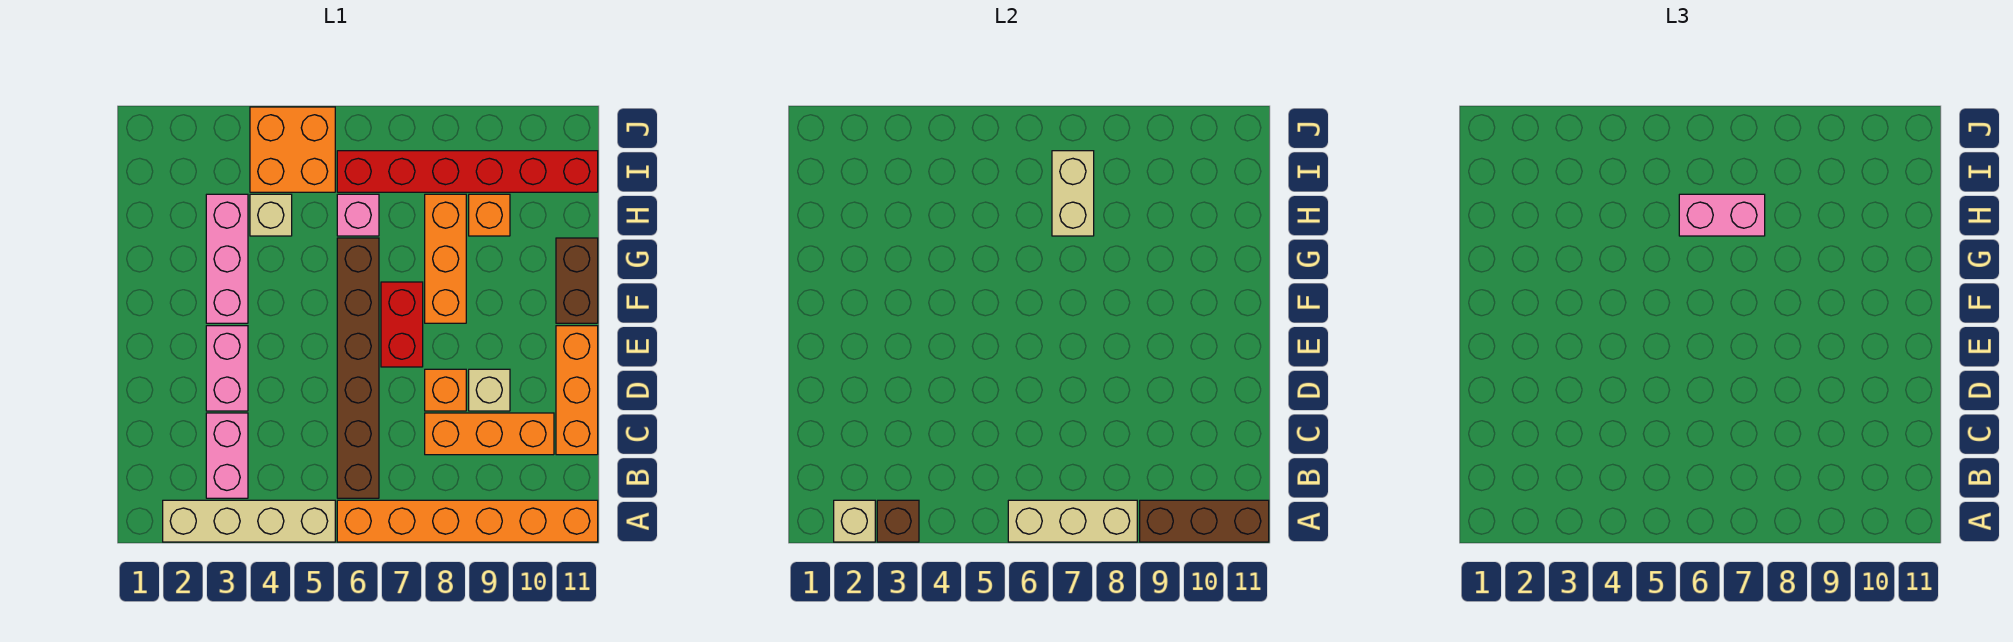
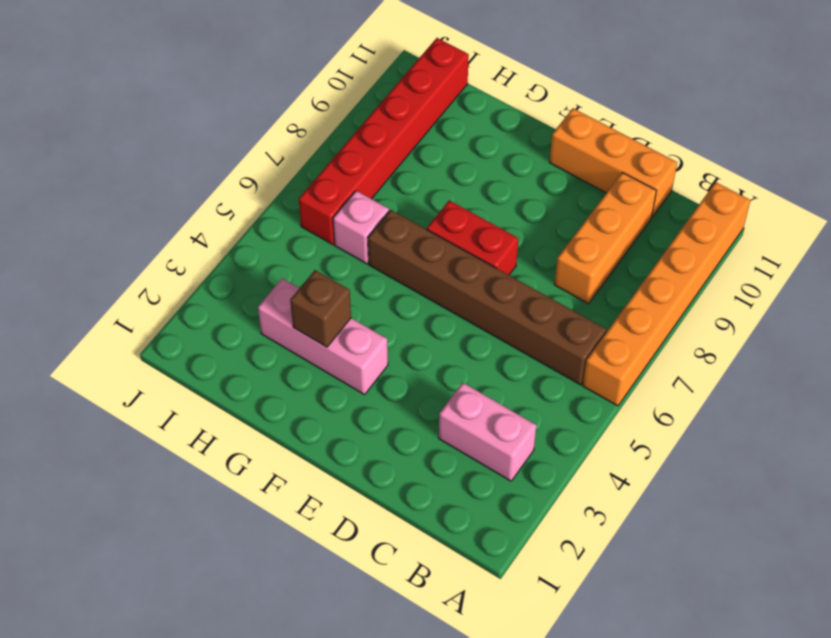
brown 1x1 brick [290,270,351,347] -> brown 1x1 brick moved to [877,500,919,542]
none -> tan 1x4 brick [163,500,335,542]
none -> pink 1x2 brick [206,326,248,411]
none -> orange 1x1 brick [425,369,466,411]

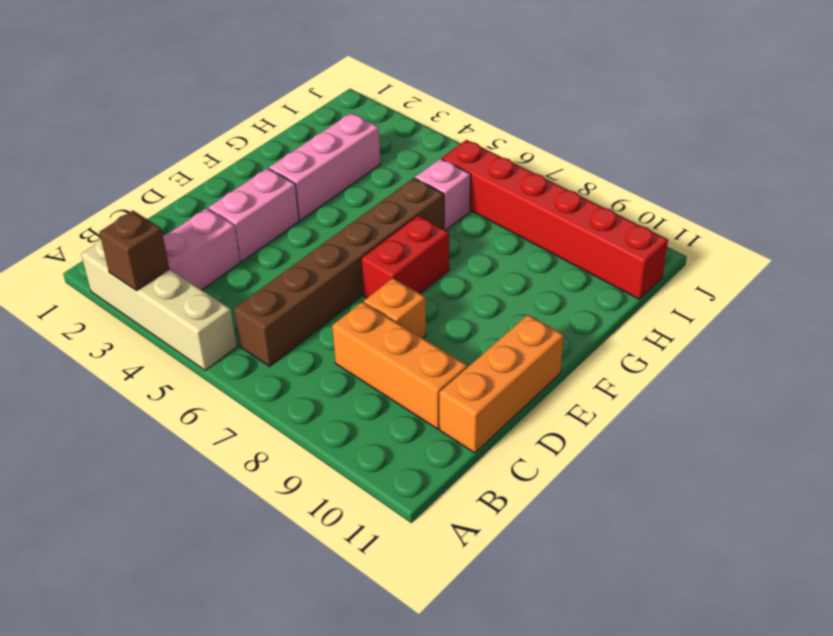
none -> orange 1x6 brick [337,500,598,542]
none -> tan 1x1 brick [469,369,510,411]
none -> orange 1x3 brick [425,194,466,323]

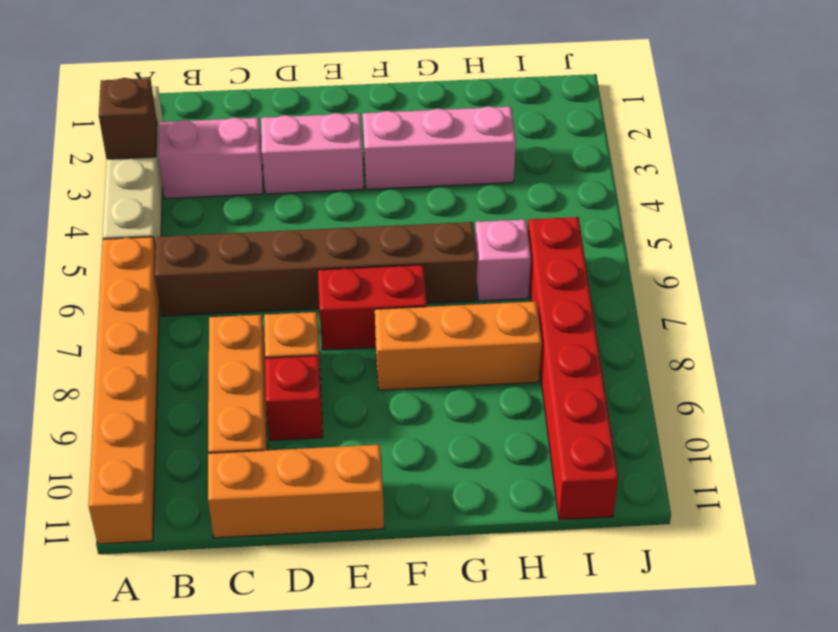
red 1x1 brick [265,356,323,440] -> tan 1x1 brick [469,369,510,411]
none -> brown 1x2 brick [556,238,598,323]
none -> tan 1x1 brick [250,194,292,236]
none -> orange 1x1 brick [469,194,510,236]

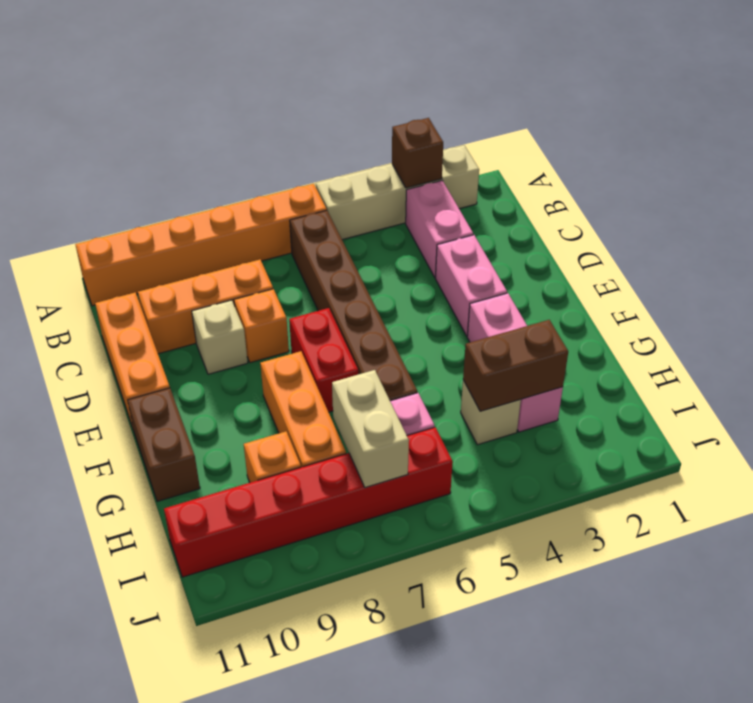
brown 1x2 brick [463,320,568,411] -> none
none -> orange 2x2 brick [250,107,335,192]
none -> tan 1x1 brick [834,500,875,542]
none -> tan 1x3 brick [1008,500,1137,542]

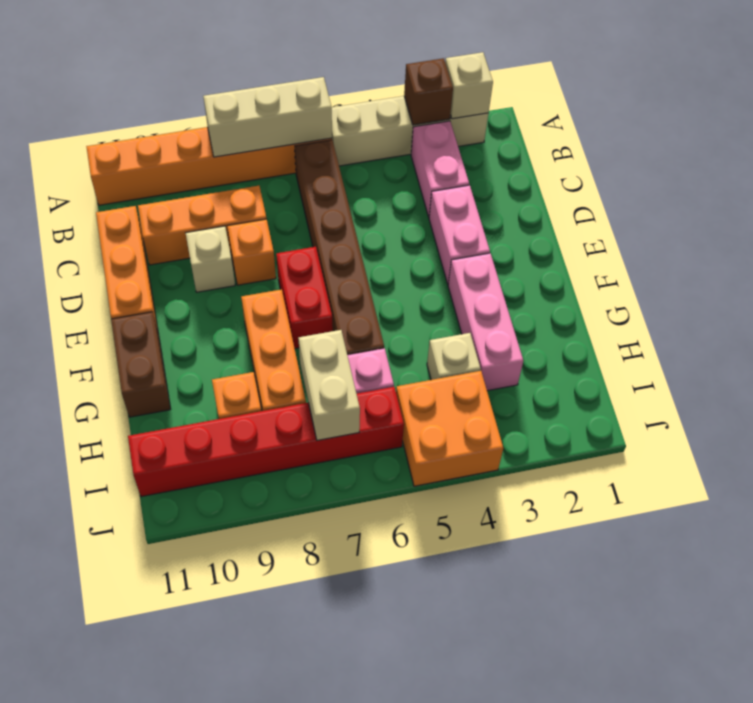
none -> brown 1x3 brick [1140,500,1269,542]
none -> pink 1x2 brick [1679,194,1765,236]

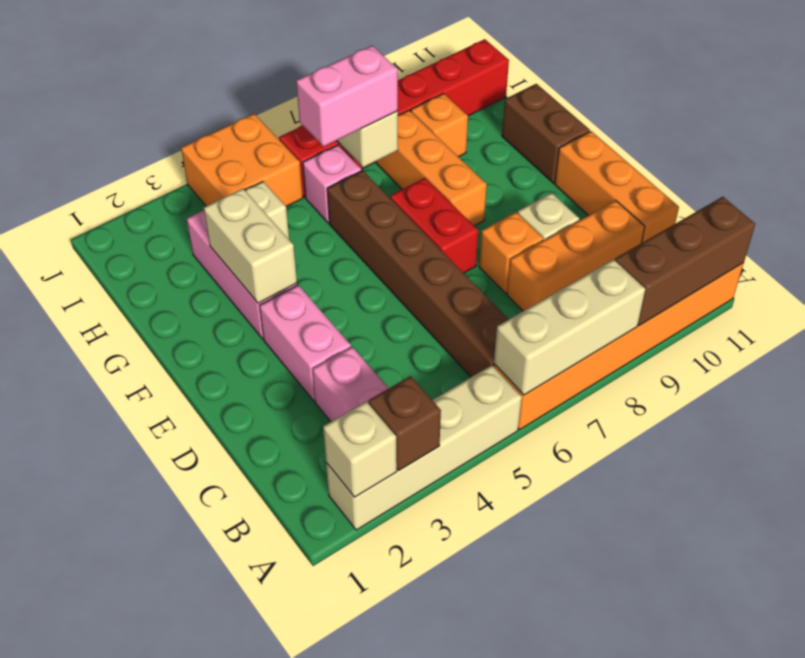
tan 1x2 brick [204,189,297,303] -> none

